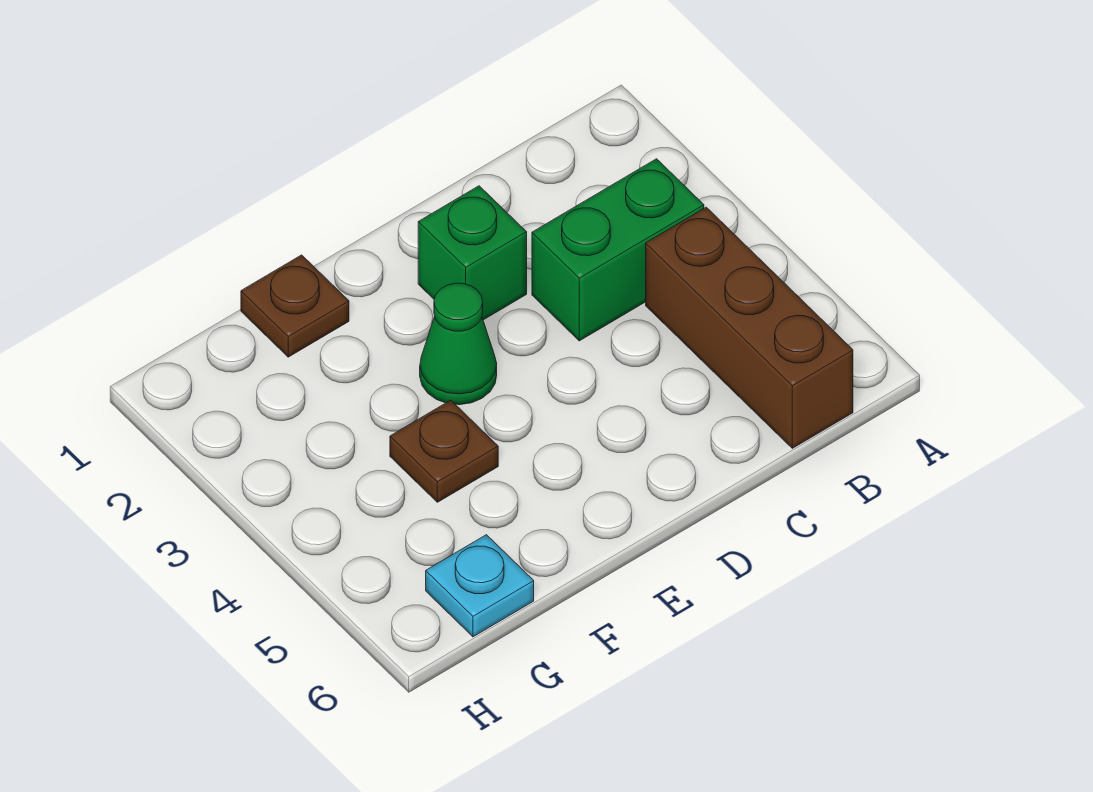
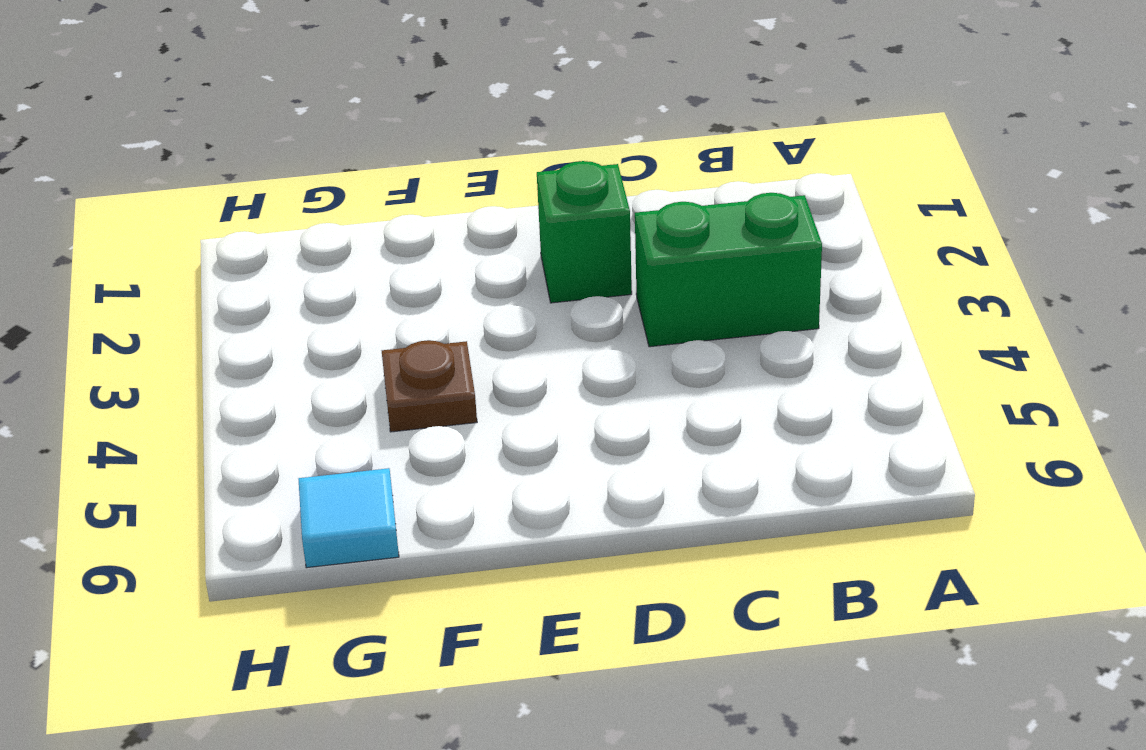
cyan 1x1 tile [298,468,399,568] -> cyan 1x1 plate [426,535,534,637]
none -> brown 1x3 brick [646,207,853,448]
none -> green 1x1 cone [420,283,497,405]

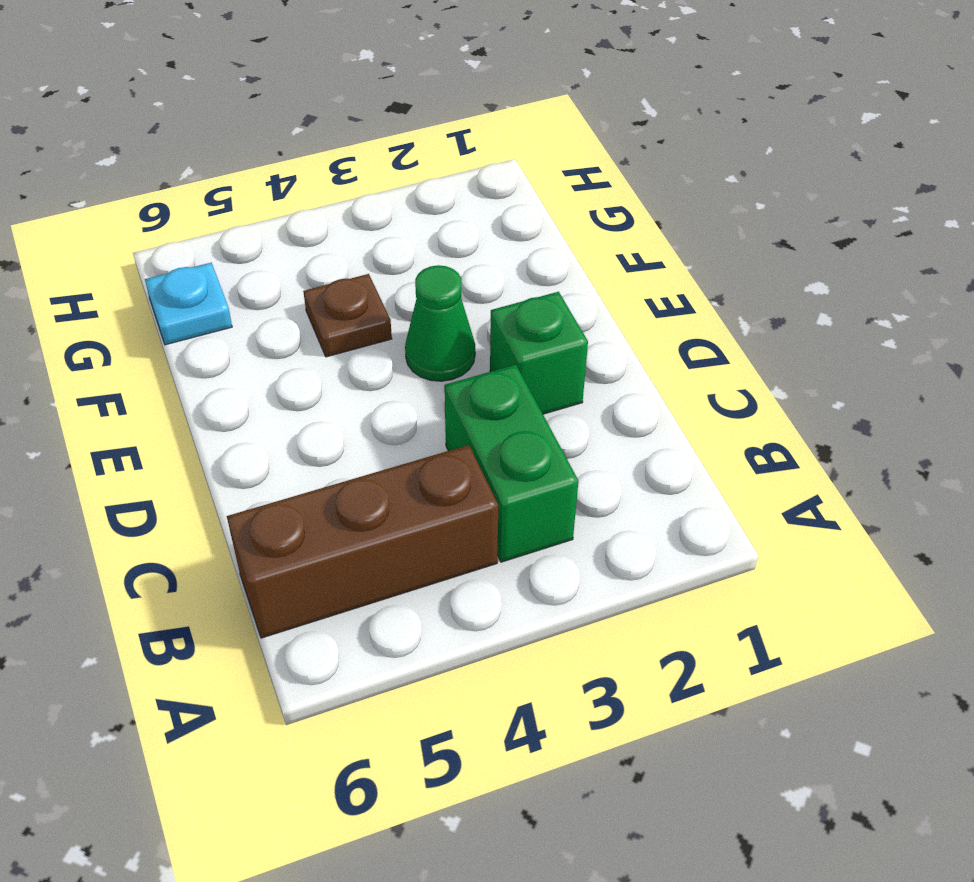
none -> brown 1x1 plate [241,255,349,357]

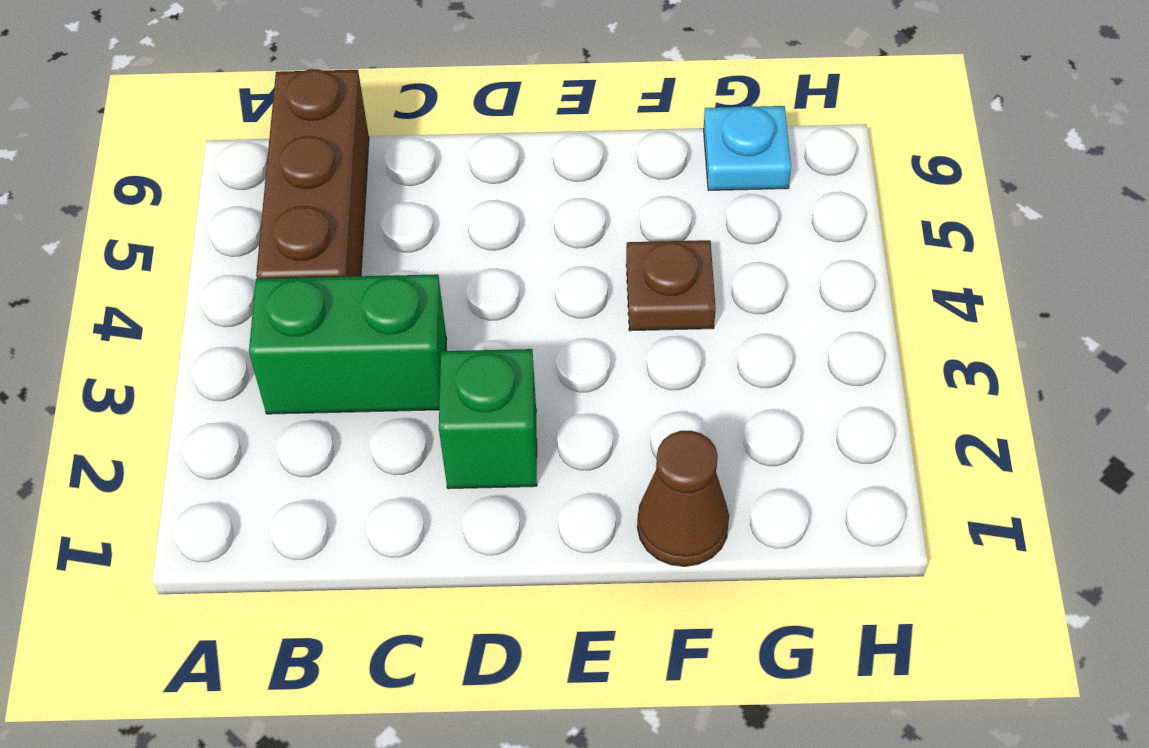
brown 1x1 cone [637,431,729,566] -> brown 1x1 plate [241,255,349,357]
none -> green 1x1 cone [420,283,497,405]

